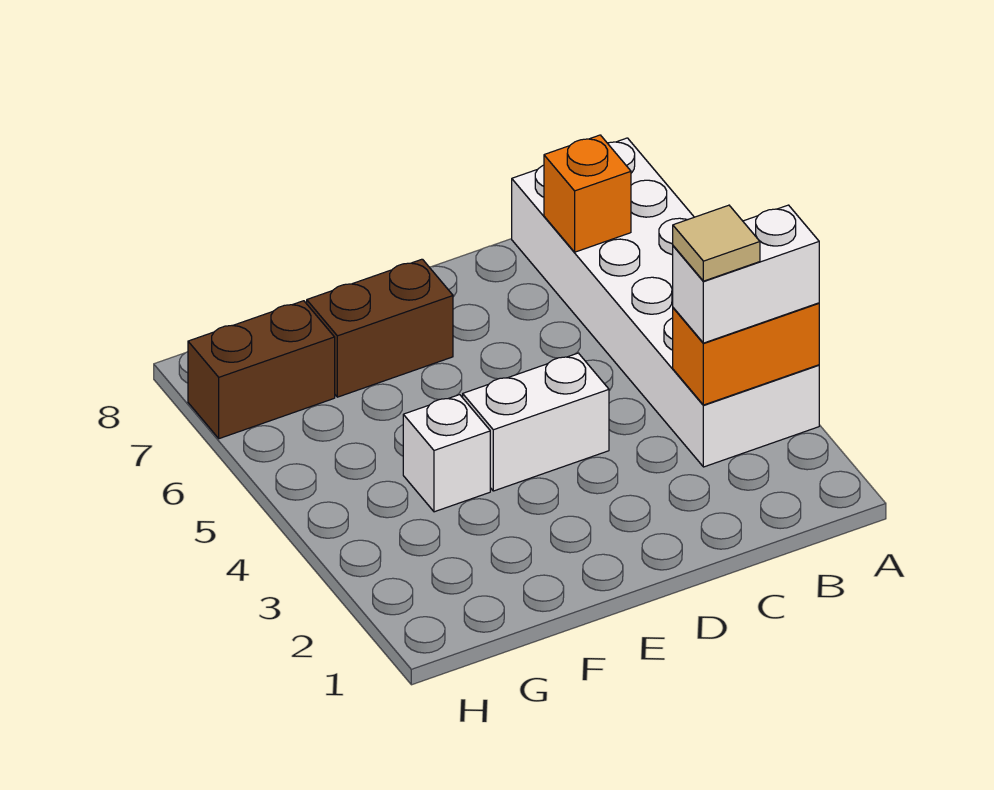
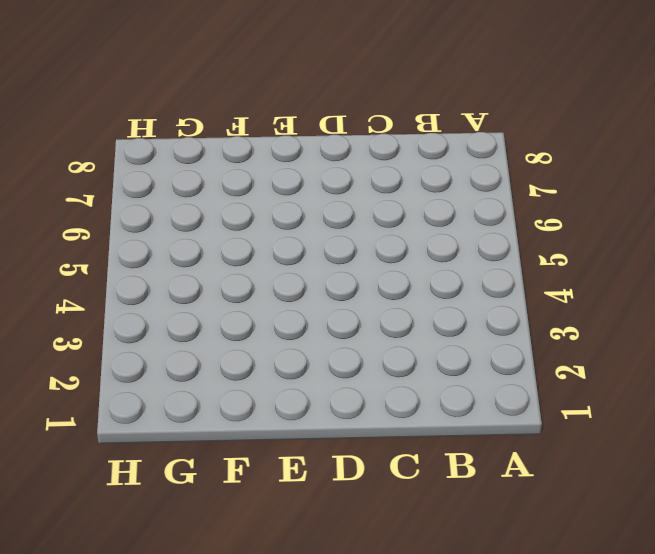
none -> white 2x6 brick [512,138,819,467]
none -> white 1x2 brick [463,353,609,491]

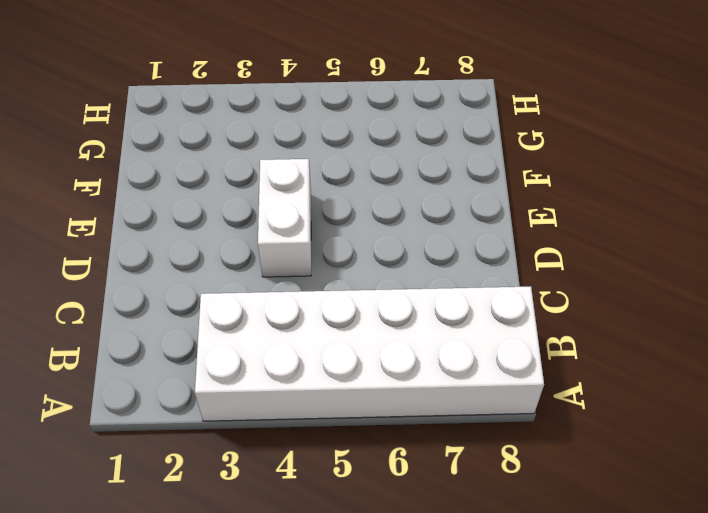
none -> brown 1x2 brick [307,259,453,397]
none -> white 1x1 brick [403,395,490,512]

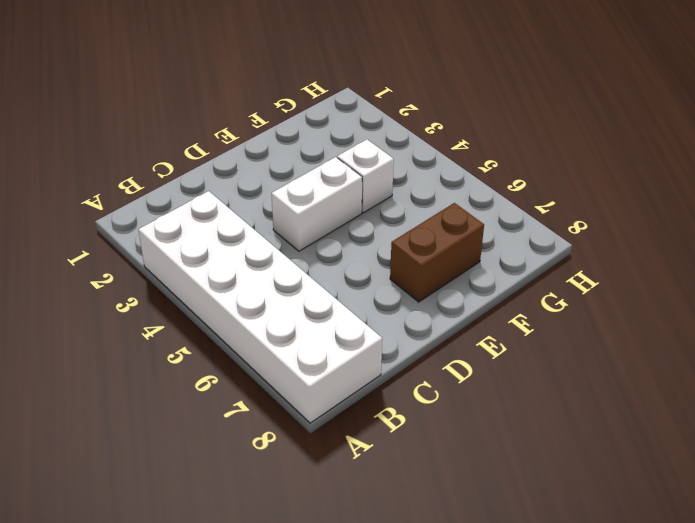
none -> brown 1x2 brick [188,301,335,439]
none -> orange 1x2 brick [673,303,819,405]

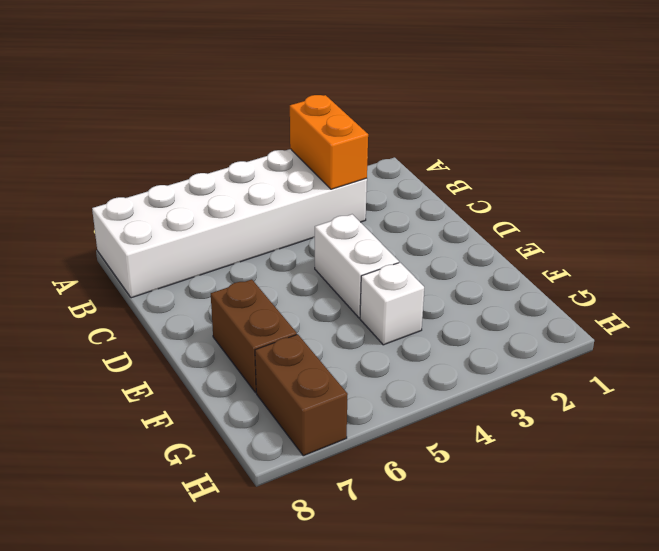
none -> orange 1x1 brick [544,135,631,252]
none -> white 1x2 brick [673,205,819,343]

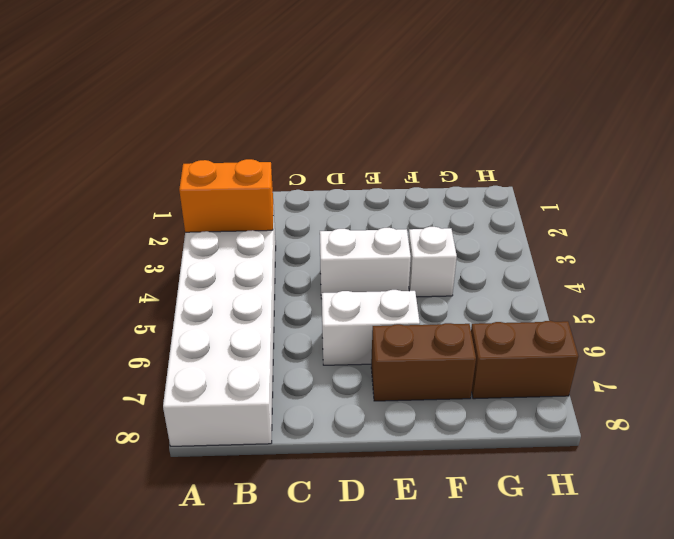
white 1x2 brick [322,290,420,365] -> white 1x2 brick moved to [673,205,819,343]
none -> orange 1x1 brick [544,135,631,252]
none -> tan 1x1 tile [673,205,760,281]

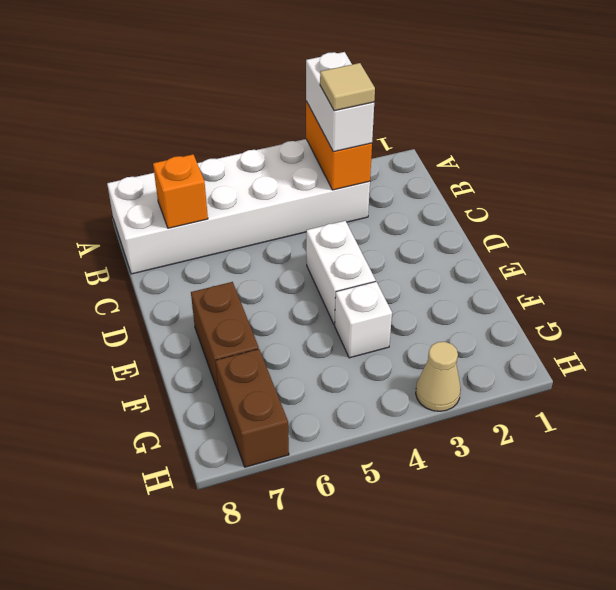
tan 1x1 cone [416,342,461,411] -> none

